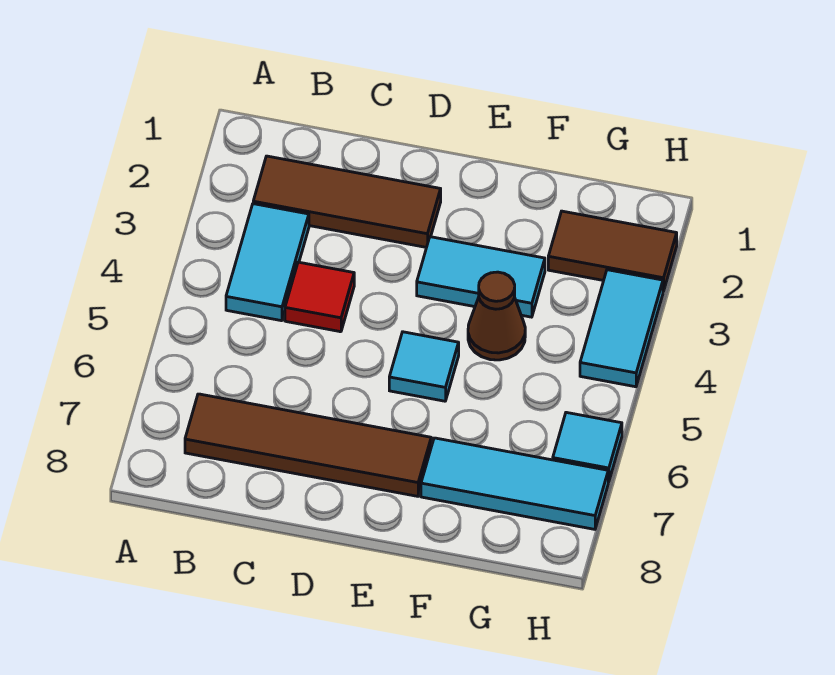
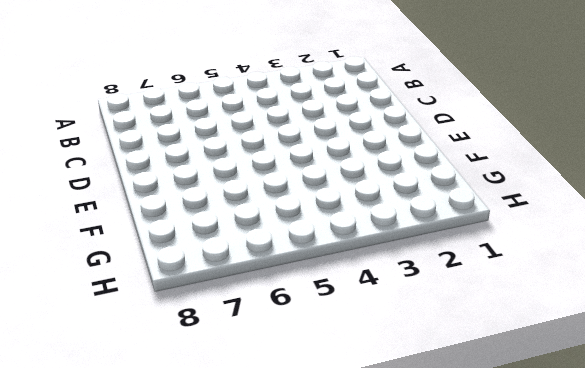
none -> brown 1x3 tile [253,156,441,247]
none -> cyan 1x2 tile [226,204,309,321]

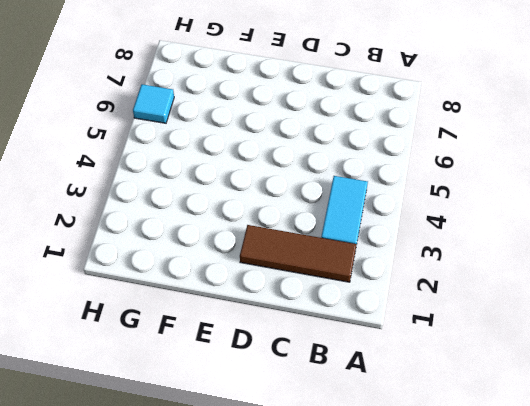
none -> brown 1x4 tile [185,394,431,496]
none -> red 1x1 tile [285,262,354,332]

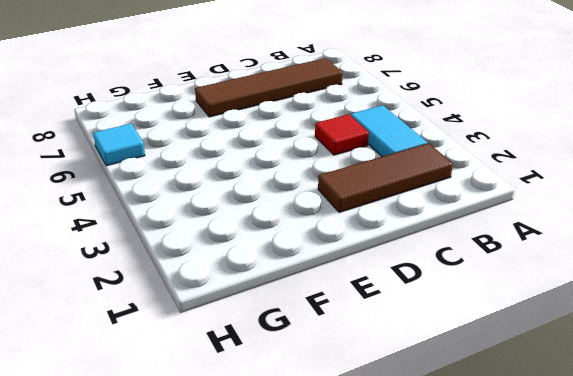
none -> cyan 1x2 tile [417,237,545,317]
none -> cyan 1x1 tile [389,332,459,401]

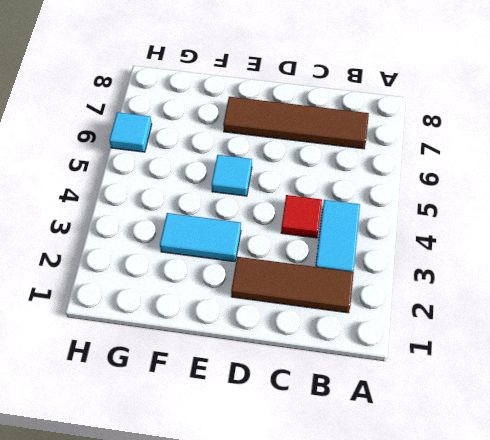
none -> brown 1x1 cone [468,272,525,360]
none -> cyan 1x3 tile [421,438,608,529]

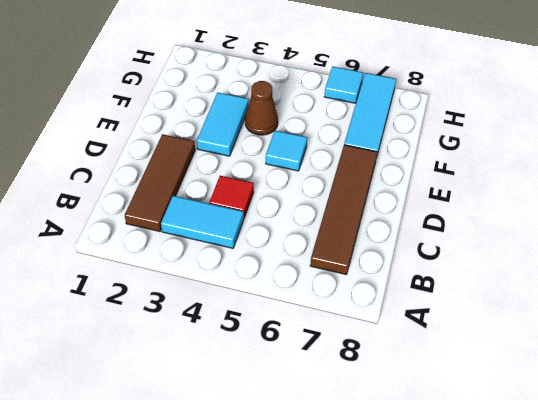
none -> brown 1x2 tile [548,211,677,291]
none -> cyan 1x2 tile [580,270,663,387]

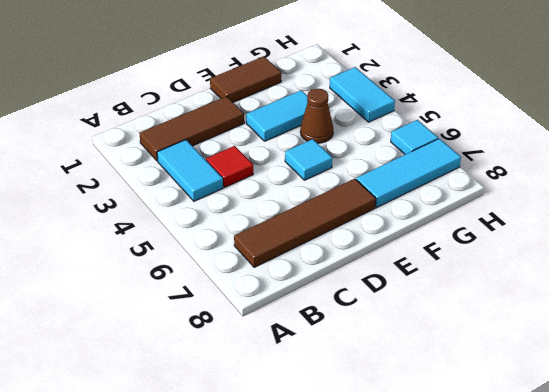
brown 1x2 tile [210,56,281,102] -> brown 1x2 tile moved to [548,211,677,291]

